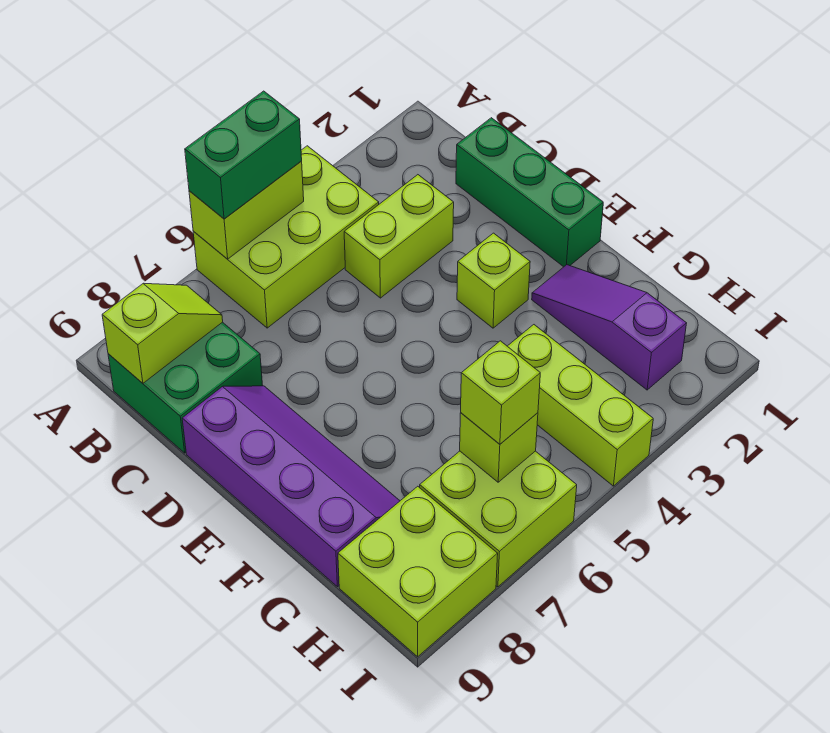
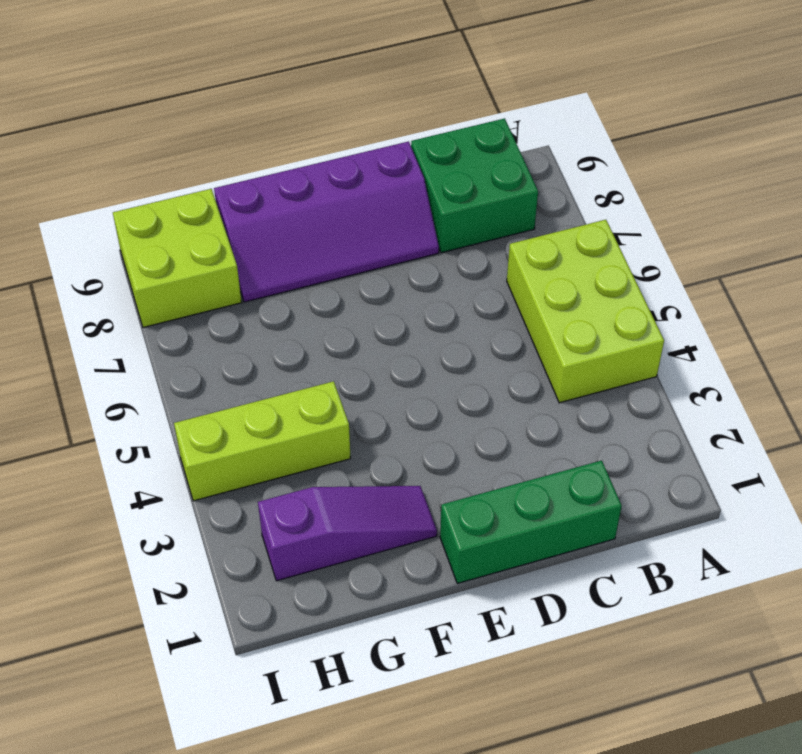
none -> lime 1x2 brick [344,175,454,298]
none -> lime 1x1 brick [457,233,530,328]
none -> lime 2x2 brick [420,451,577,587]

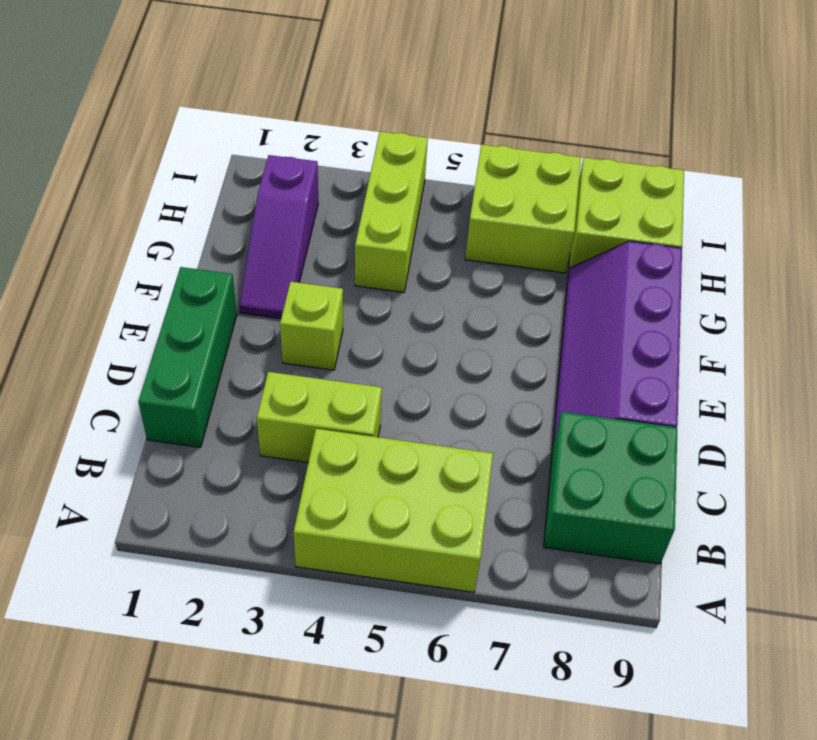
none -> lime 1x2 brick [189,161,304,259]
none -> lime 1x2 slope [102,283,223,383]
none -> lime 1x1 brick [460,413,538,482]

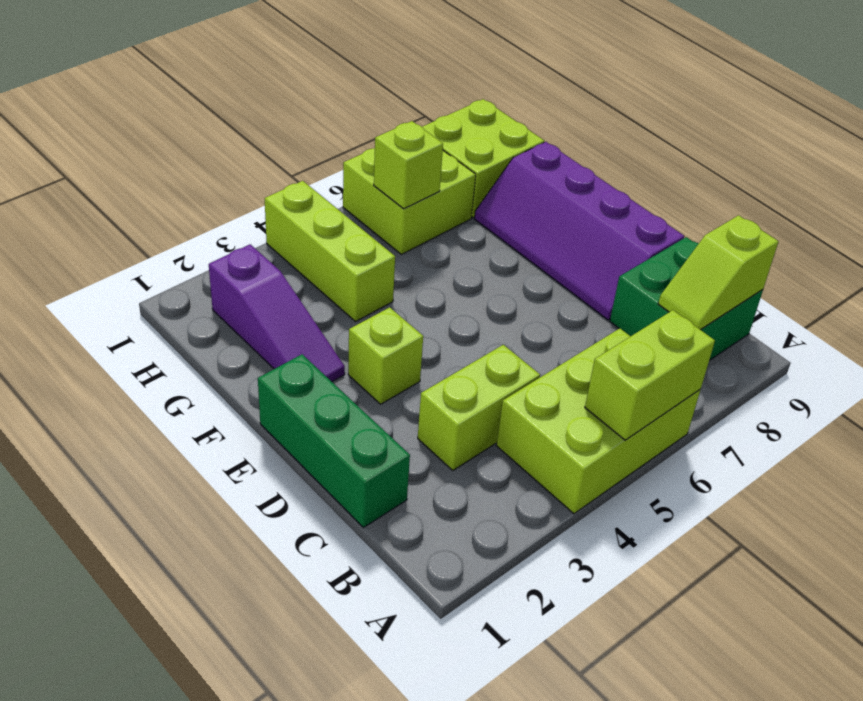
none -> green 1x2 brick [185,91,302,219]
none -> lime 1x1 brick [461,341,540,444]

